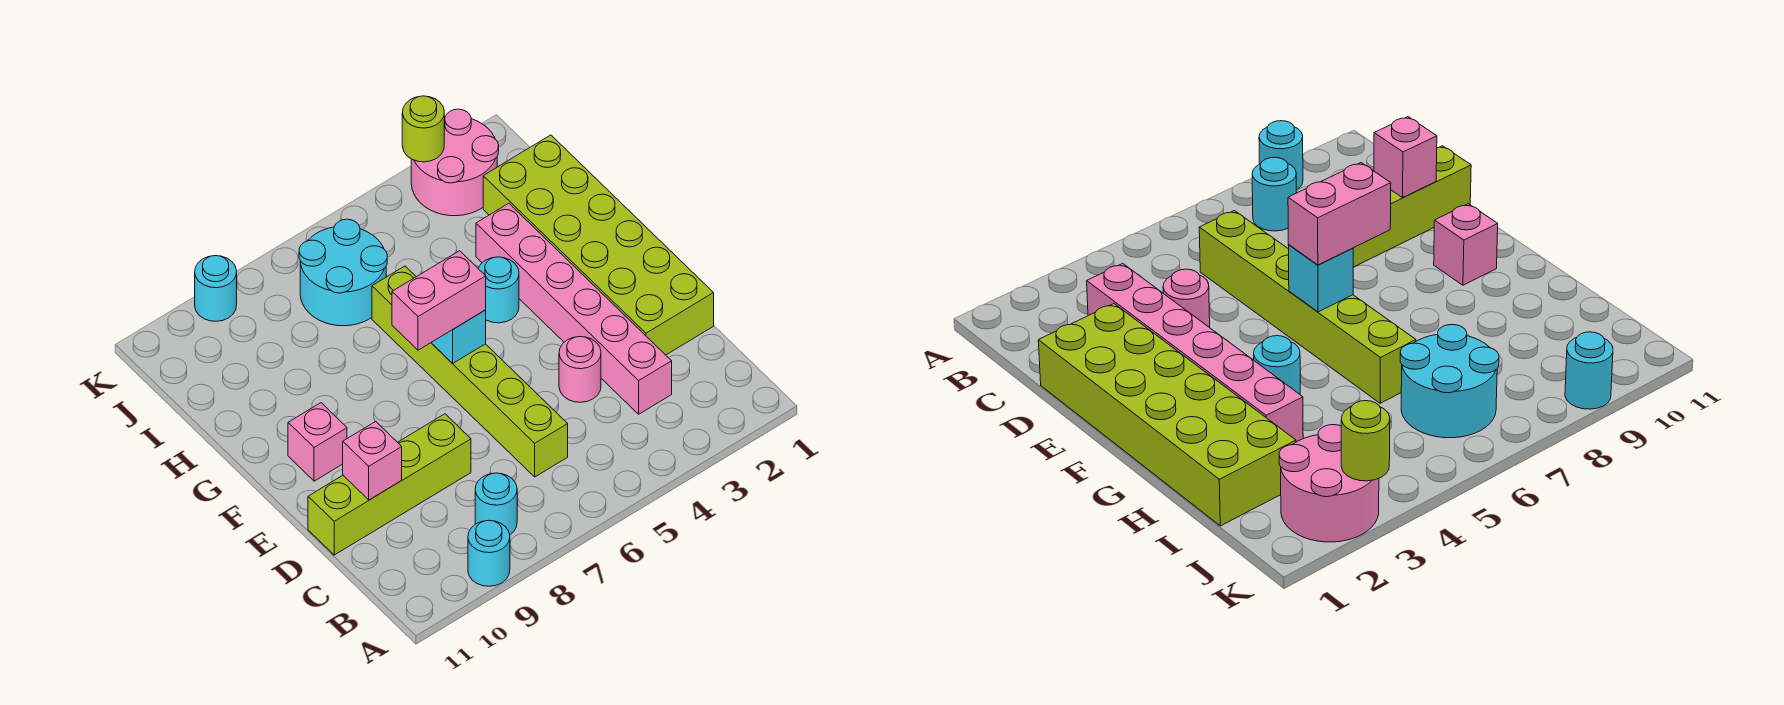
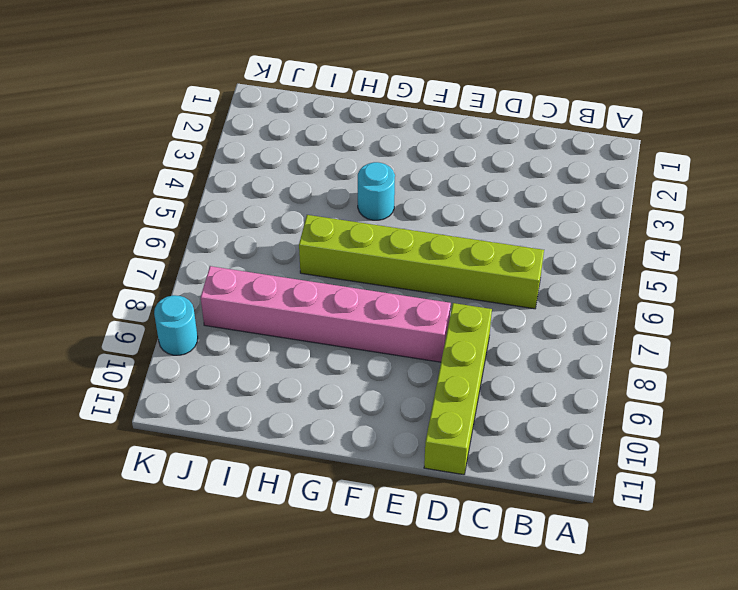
pink 1x6 brick [201,266,451,362] -> pink 1x6 brick moved to [476,203,672,414]
none -> cyan 1x1 round brick [468,520,510,586]
none -> cyan 1x1 round brick [475,473,517,535]
none -> lime 2x6 brick [483,135,714,355]

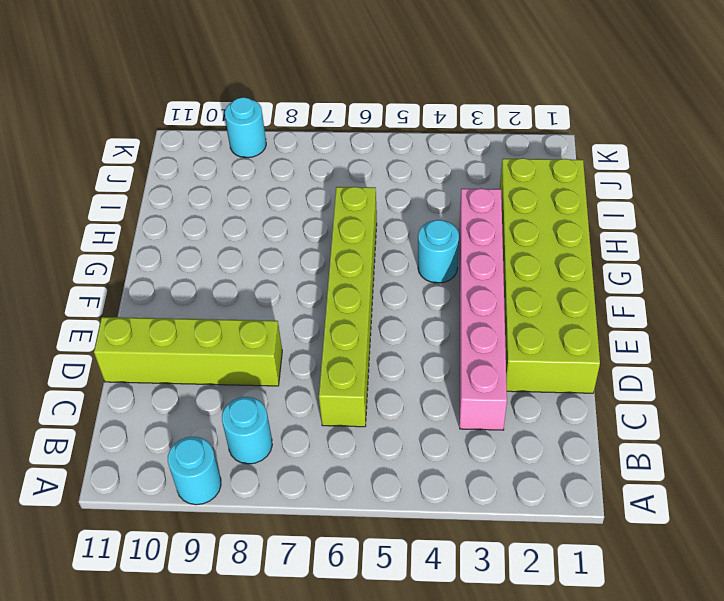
none -> pink 1x1 round brick [559,337,601,402]
none -> pink 1x1 brick [288,403,347,481]
none -> cyan 2x2 round brick [299,219,387,326]

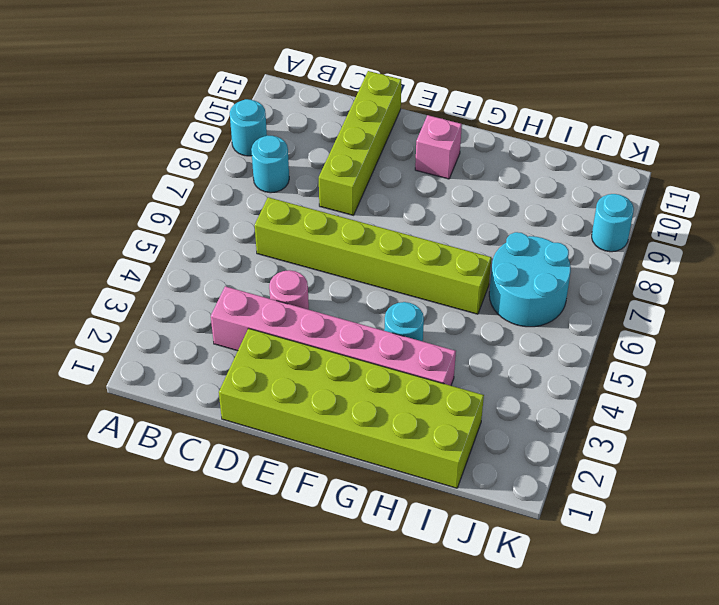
none -> pink 2x2 round brick [411,109,499,216]
none -> pink 1x1 brick [343,422,402,500]
none -> cyan 1x1 brick [431,310,486,363]

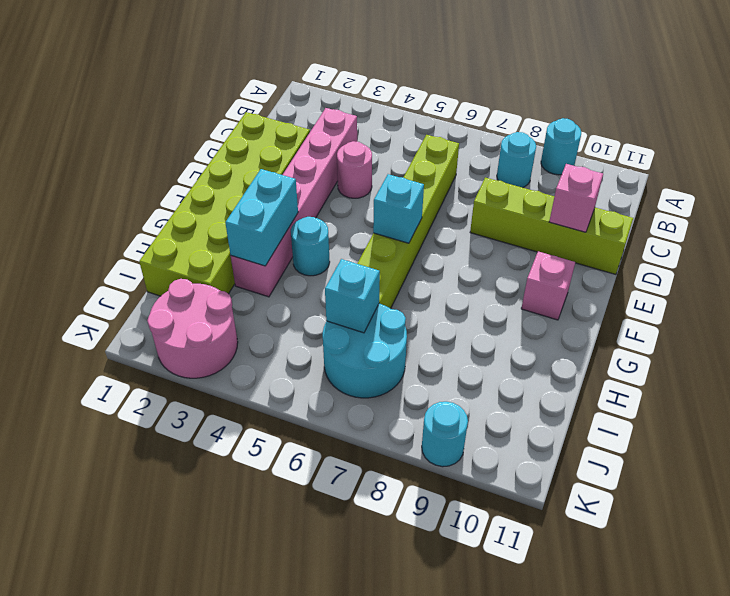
cyan 1x2 brick [225,169,298,266] -> none
cyan 1x1 brick [325,259,380,333] -> none
none -> lime 1x1 round brick [402,96,444,162]
none -> pink 1x2 brick [392,251,486,350]

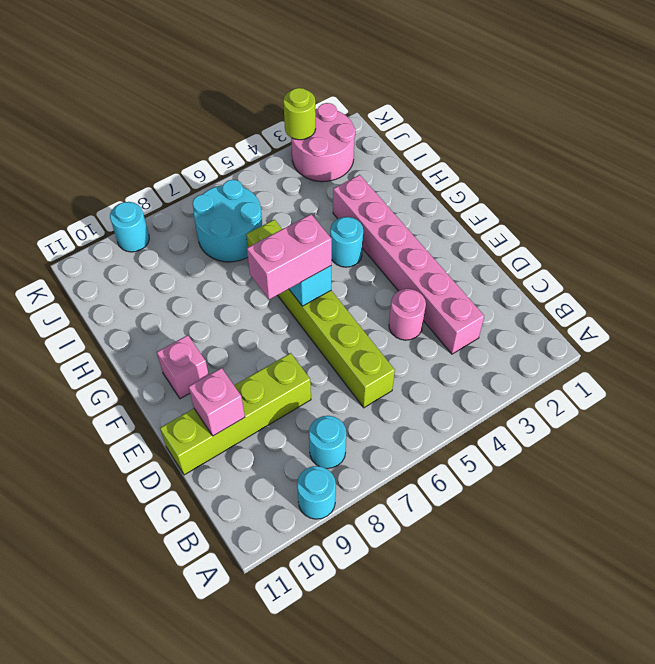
none -> lime 2x6 brick [483,135,714,355]

